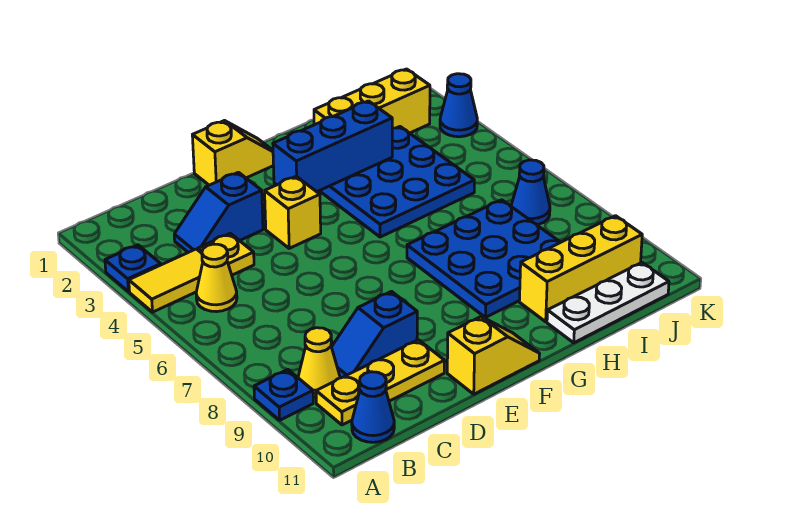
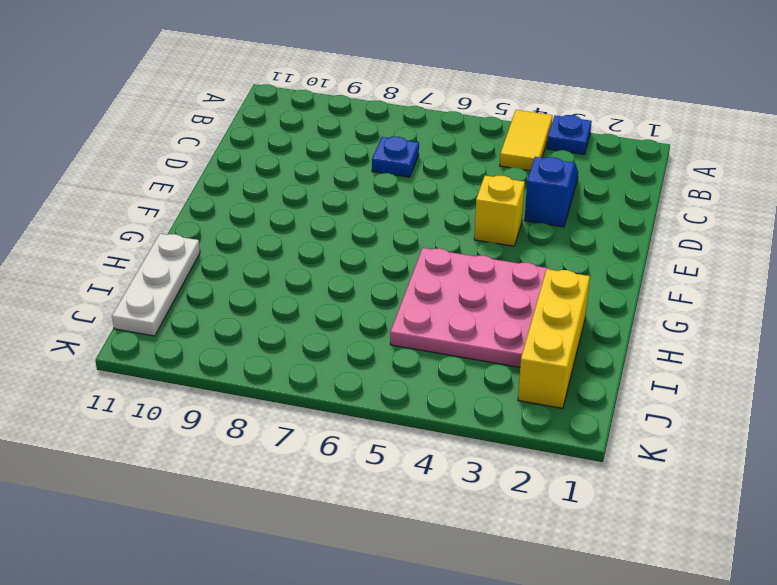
blue 1x1 plate [372,137,419,177] -> blue 1x1 plate moved to [254,370,313,420]
pink 3x3 plate [390,248,550,367] -> blue 3x3 plate [320,127,474,237]
none -> yellow 1x1 cone [196,244,237,312]
none -> yellow 1x1 cone [298,328,340,397]
none -> yellow 1x3 plate [316,340,445,425]

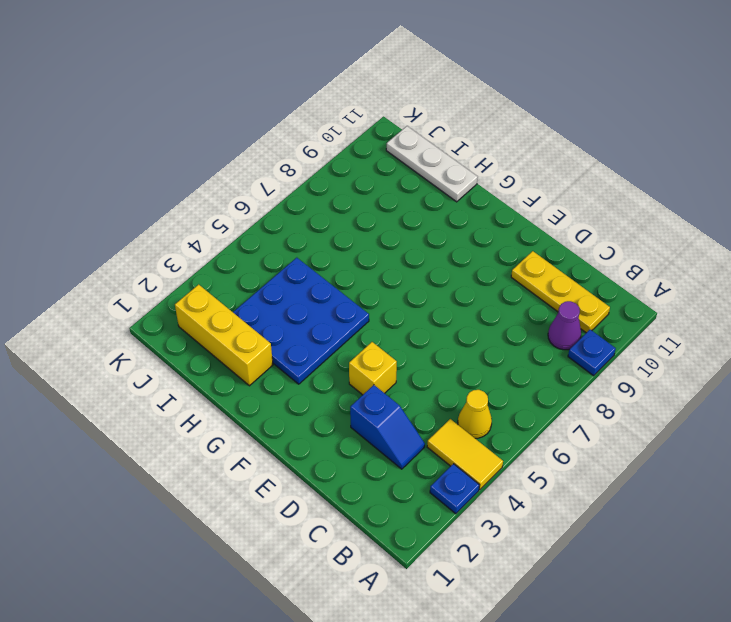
purple 1x1 cone [548,301,581,350] -> yellow 1x1 cone [298,328,340,397]
none -> blue 1x1 cone [352,372,394,442]
none -> yellow 1x1 plate [198,233,254,275]
none -> blue 1x2 slope [332,291,417,378]

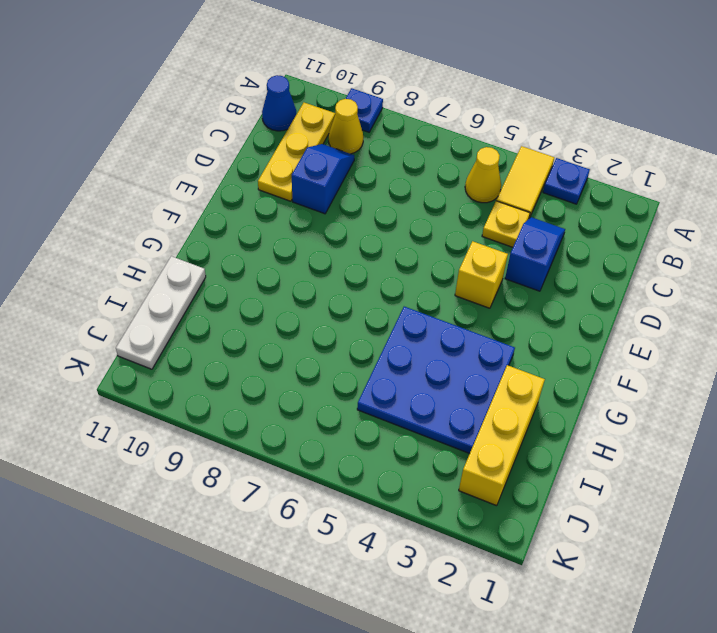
none -> yellow 1x2 slope [192,121,273,185]
none -> yellow 1x2 slope [447,317,540,394]
none -> blue 3x3 plate [407,200,560,317]

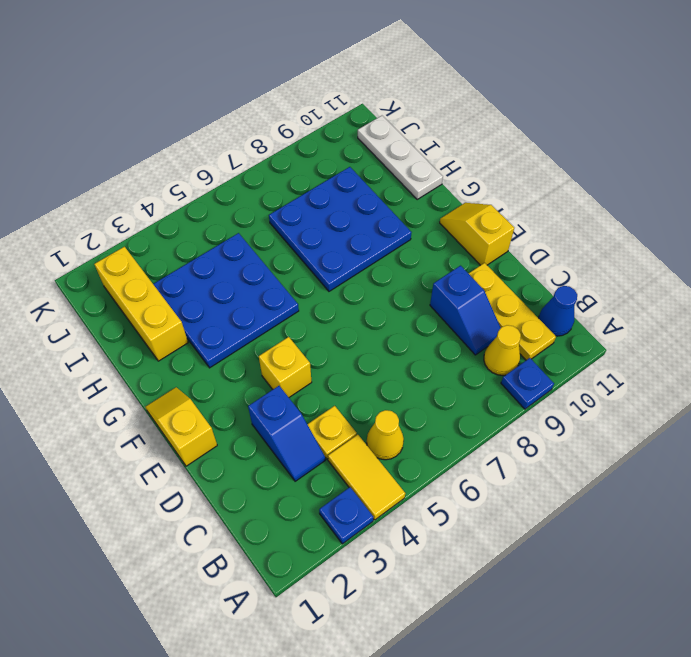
none -> yellow 1x3 brick [519,216,642,322]
none -> blue 1x1 cone [511,160,550,225]
none -> blue 1x1 cone [440,74,477,137]

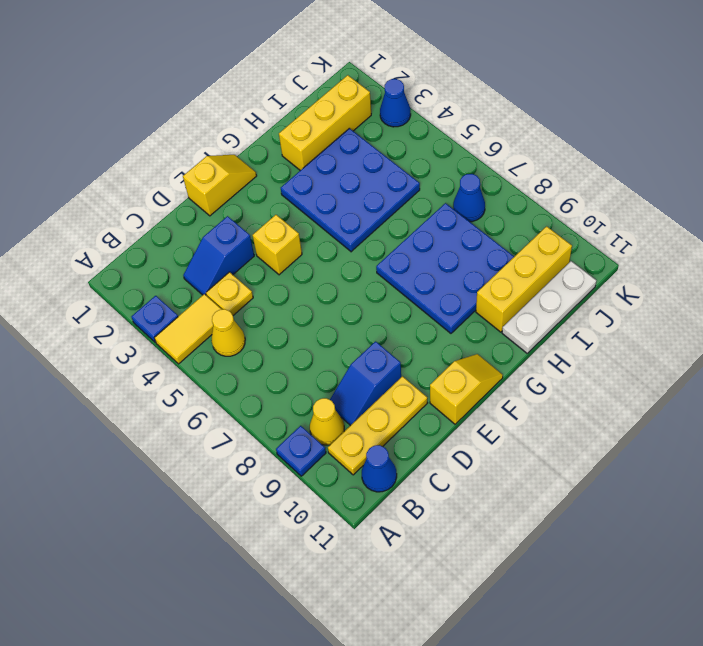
none -> blue 1x3 brick [273,101,392,192]

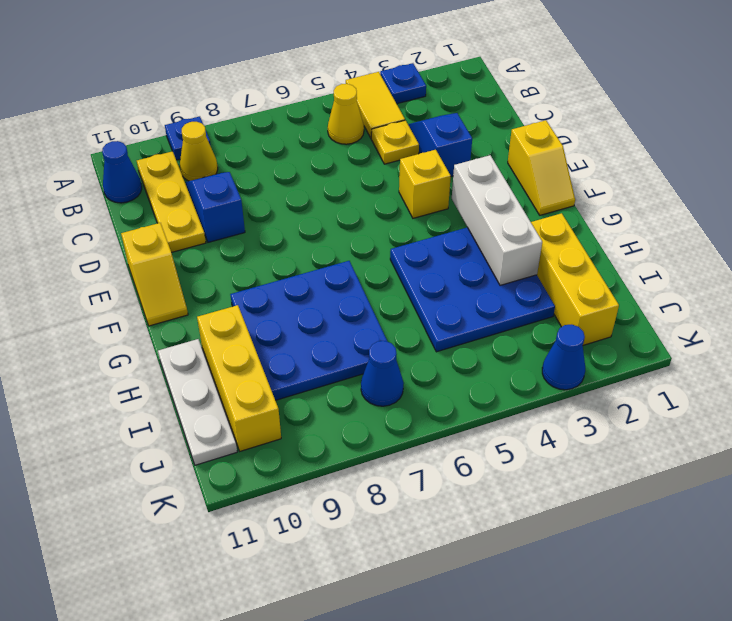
white 1x3 brick [452,155,542,285] -> blue 1x3 brick [273,101,392,192]

